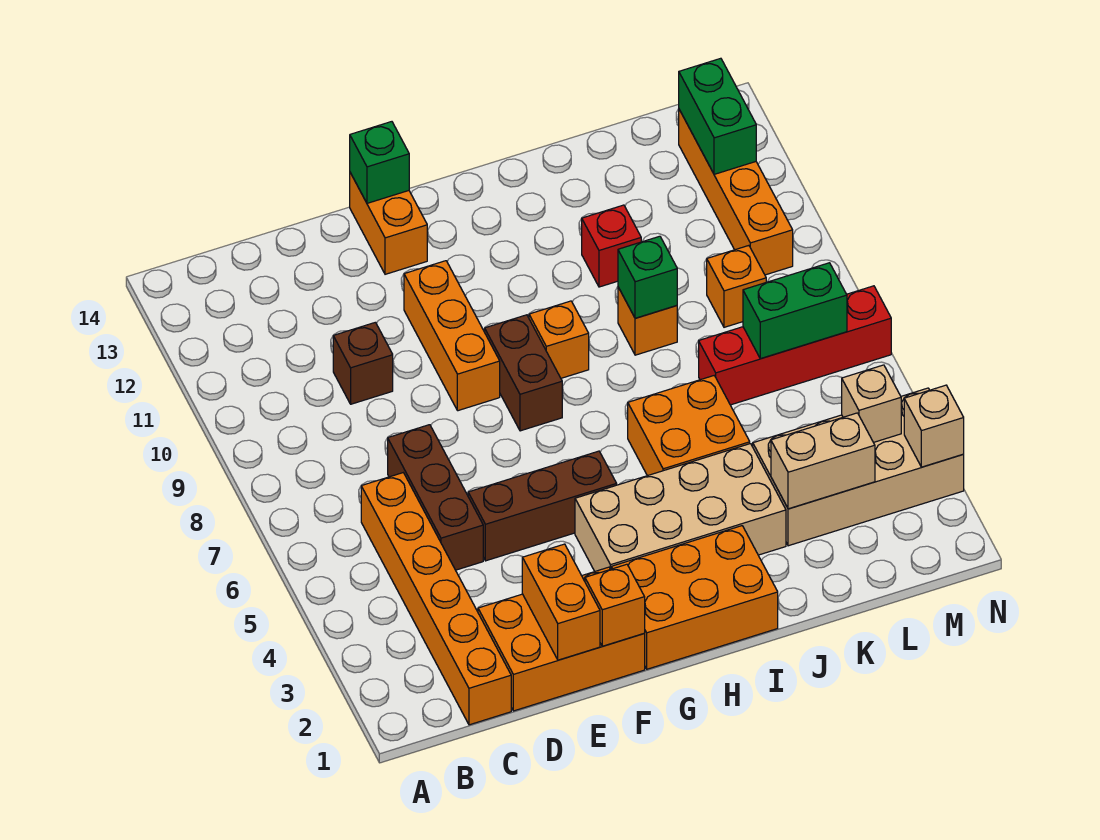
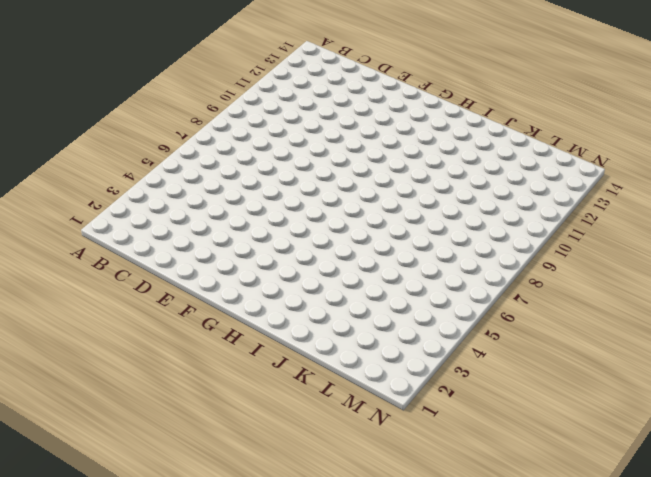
none -> orange 1x6 brick [361,473,511,725]
none -> orange 2x3 brick [478,567,645,711]
none -> brown 1x3 brick [388,425,483,570]

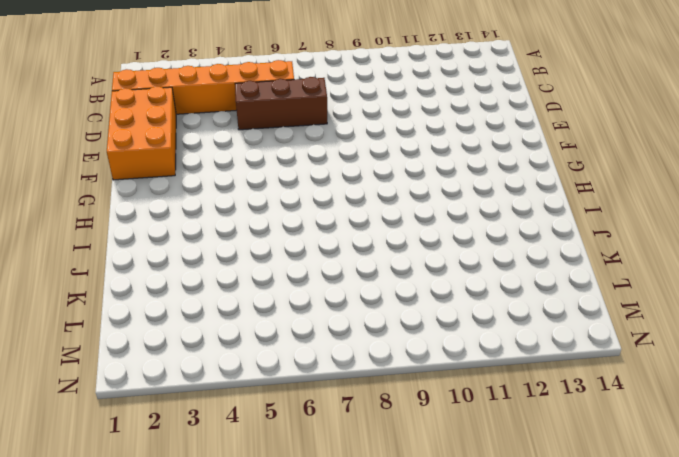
none -> brown 1x1 brick [333,322,393,404]
none -> brown 1x3 brick [468,451,617,561]
none -> orange 1x3 brick [404,261,500,411]

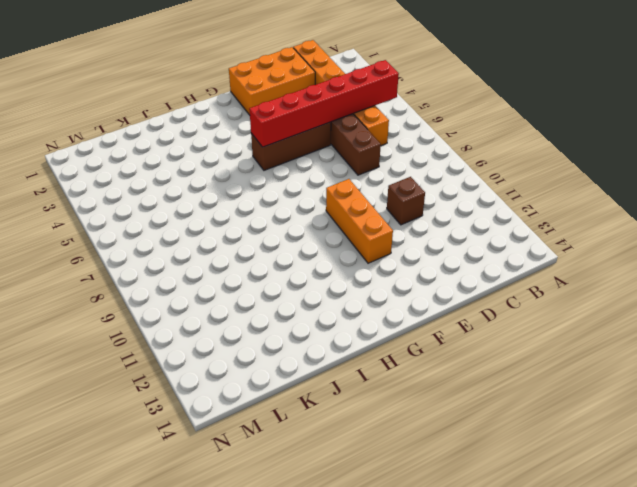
red 1x6 brick [249,60,399,147] -> none
none -> orange 1x2 brick [350,173,427,274]
none -> orange 2x3 brick [611,526,778,669]
none -> tan 2x4 brick [575,444,786,571]

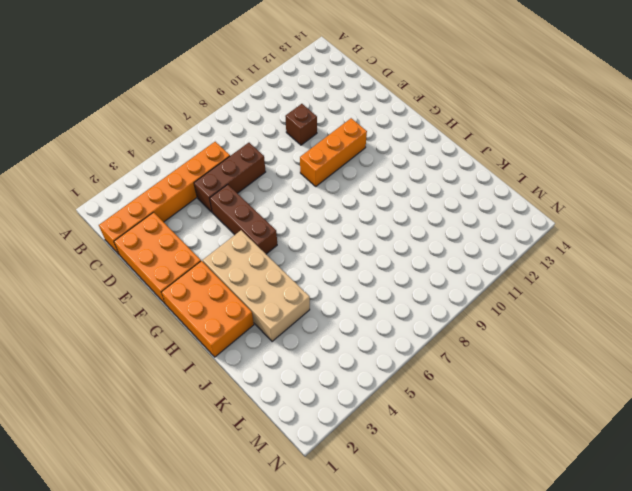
none -> orange 1x2 brick [350,173,427,274]
none -> brown 1x2 brick [485,315,562,431]
none -> orange 1x1 brick [529,301,589,378]

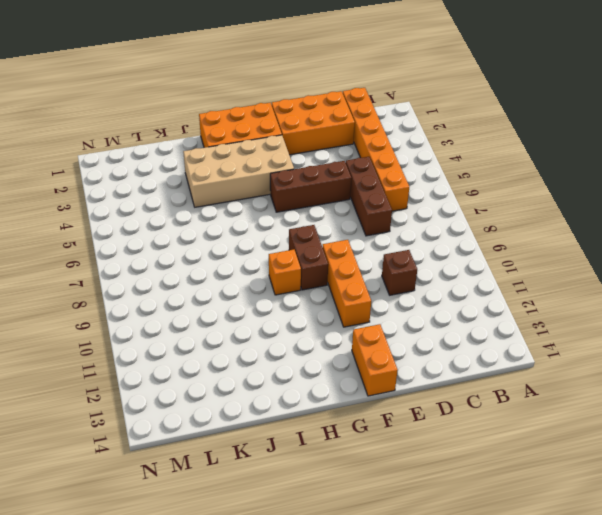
none -> orange 2x2 brick [628,376,750,476]
none -> orange 1x1 brick [618,287,677,355]
none -> red 1x1 brick [582,205,641,287]

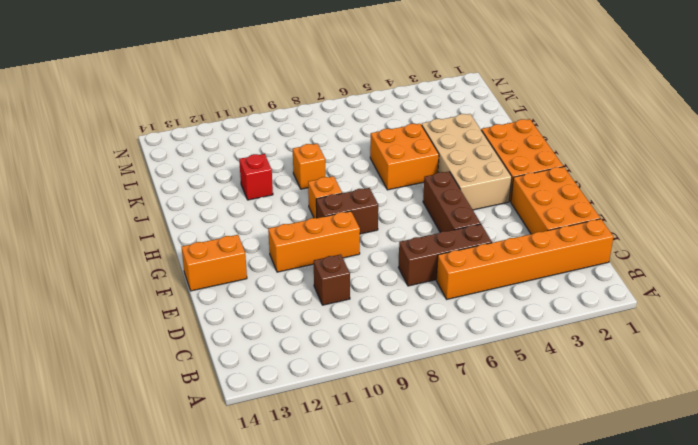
none -> tan 2x4 brick [753,388,964,546]
none -> red 1x4 brick [699,286,891,405]
none -> orange 1x1 brick [707,246,766,327]

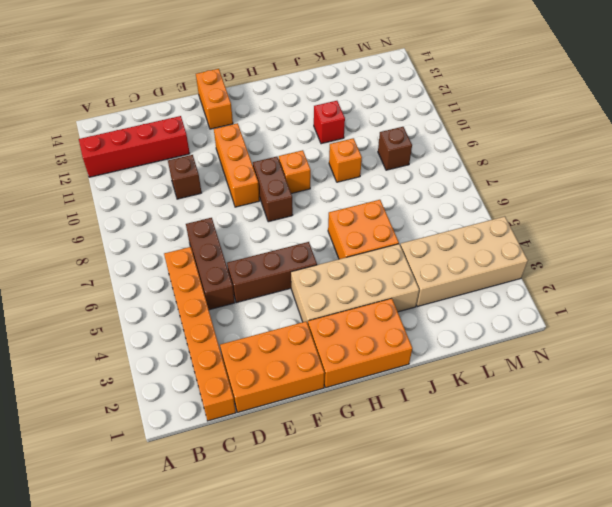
red 1x4 brick [79,116,190,177] -> red 1x4 brick moved to [699,286,891,405]
brown 1x1 brick [378,127,412,170] -> orange 1x1 brick [707,246,766,327]
none -> orange 1x4 brick [679,110,793,275]
none -> orange 1x2 brick [522,544,600,660]
none -> orange 1x1 brick [585,564,645,646]

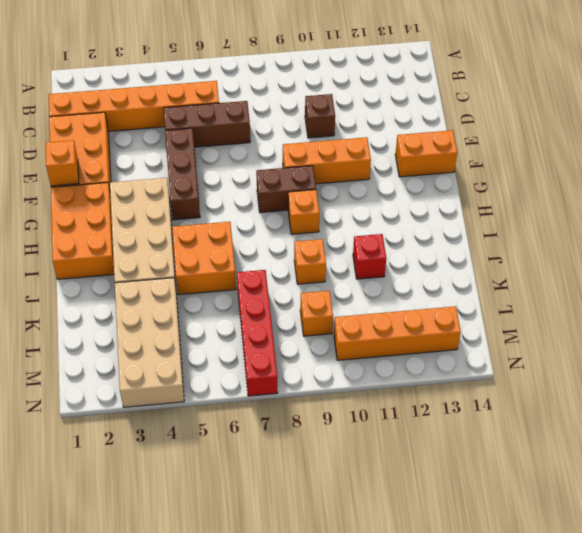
none -> orange 1x2 brick [522,544,600,660]
none -> green 1x1 brick [350,122,409,203]
none -> green 1x1 brick [618,236,677,318]

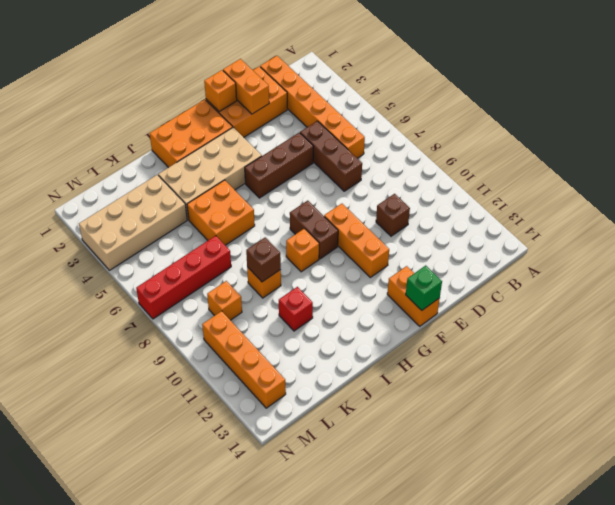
brown 1x1 brick [246,237,281,282] -> green 1x1 brick [618,236,677,318]
none -> tan 1x2 brick [771,413,875,509]
none -> green 1x2 brick [743,263,847,359]
none -> tan 1x1 brick [842,365,901,442]

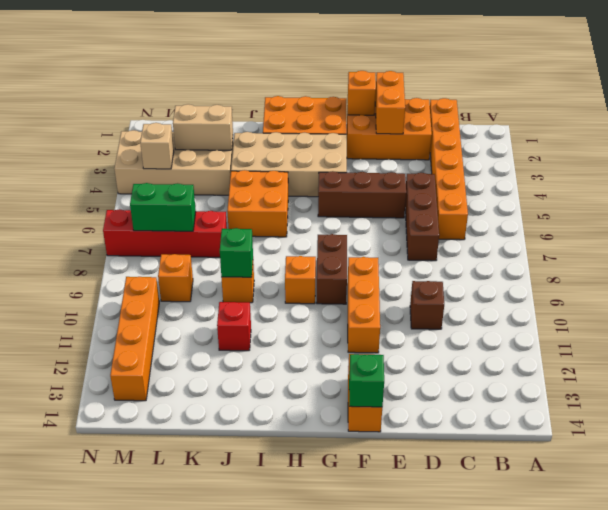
none -> green 1x2 brick [679,58,756,174]
none -> tan 1x1 brick [904,385,964,467]

